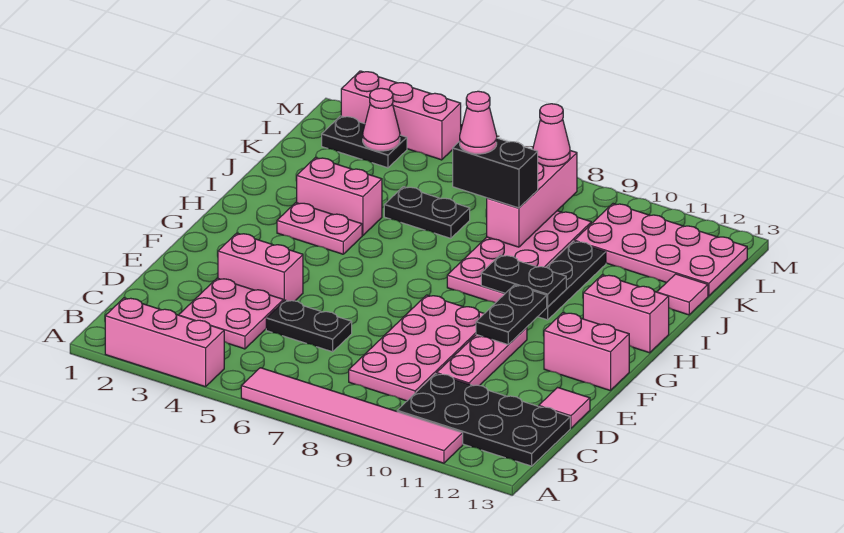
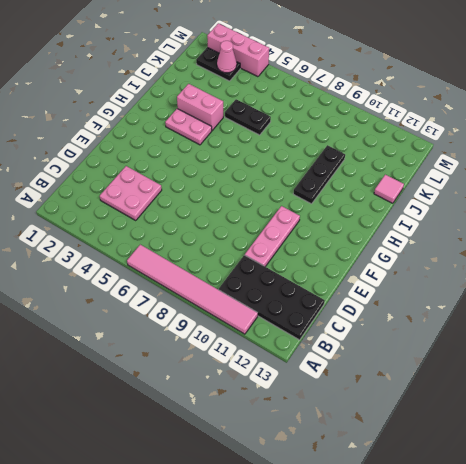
none -> pink 1x3 brick [105,298,224,387]
none -> pink 2x4 plate [349,295,484,401]
none -> black 1x2 plate [266,300,352,352]

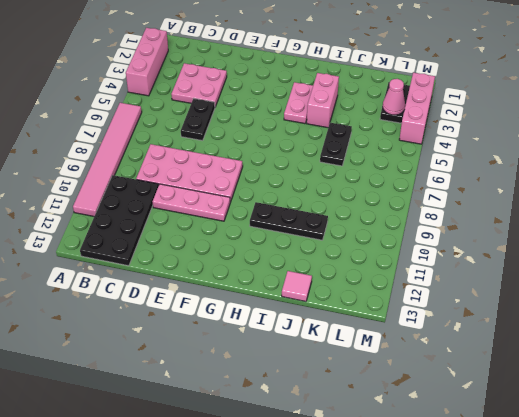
none -> pink 1x1 tile [539,388,590,428]
none -> pink 1x2 brick [218,233,303,301]
none -> pink 1x2 brick [544,313,629,391]

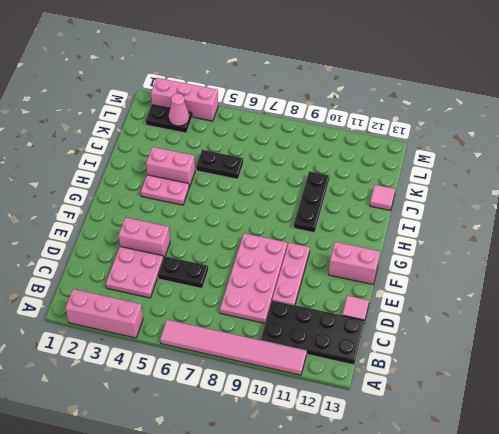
none -> pink 2x4 plate [447,211,591,303]
none -> pink 1x2 brick [583,275,669,353]
none -> pink 2x4 plate [574,204,747,296]

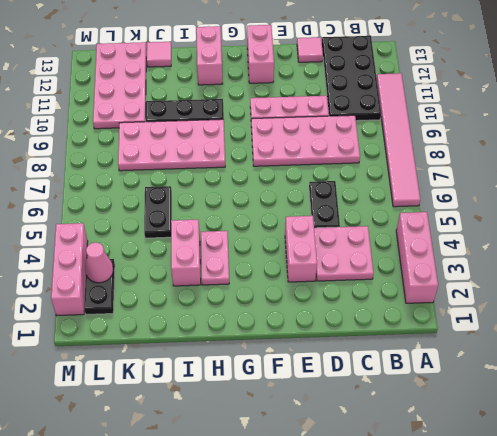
none -> black 1x2 plate [476,285,547,345]
none -> black 1x2 plate [481,255,566,307]
none -> pink 1x3 brick [487,151,577,247]

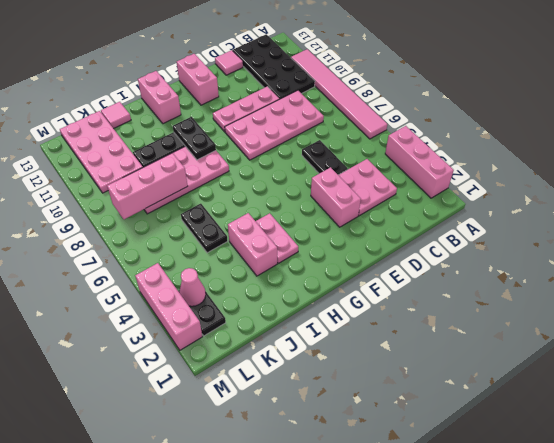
none -> black 1x2 plate [476,285,547,345]
none -> black 1x2 brick [453,138,538,208]
none -> pink 1x1 cone [533,104,570,166]

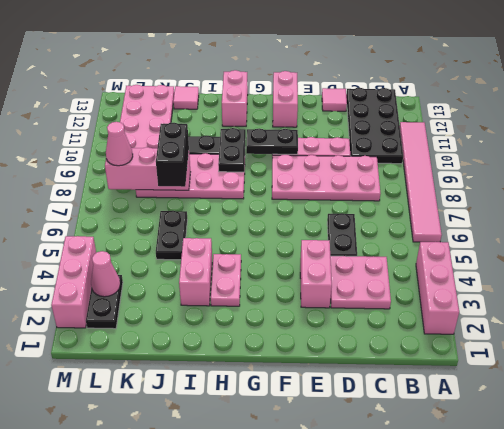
none -> pink 1x1 cone [460,91,497,154]

